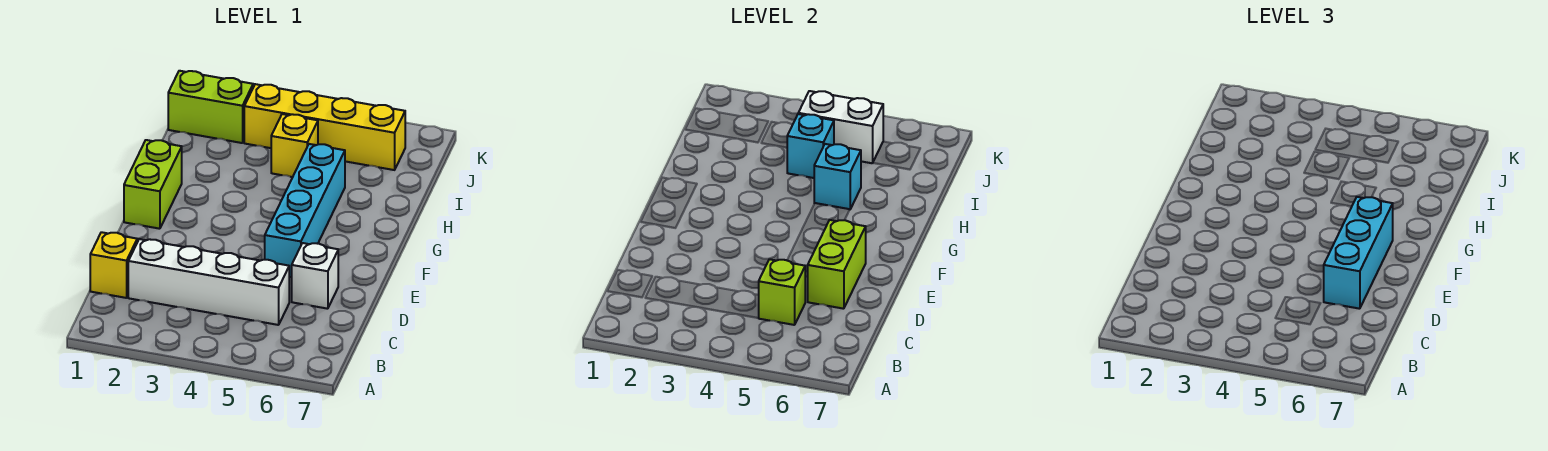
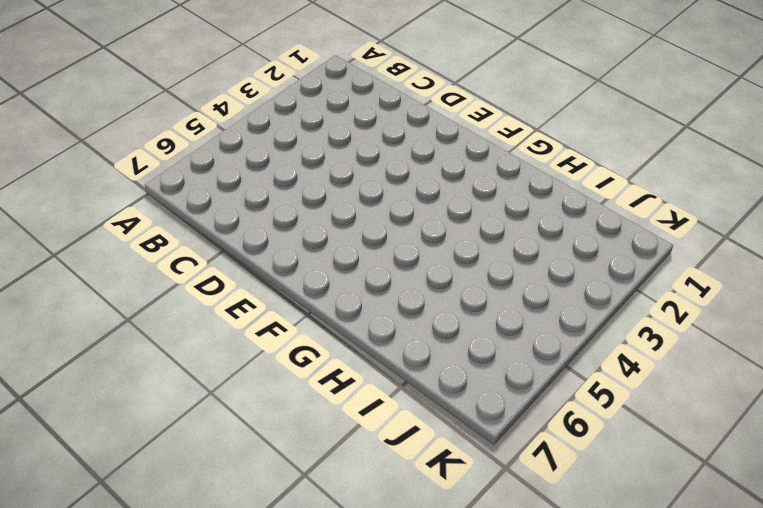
none -> yellow 1x1 brick [90,232,137,298]
none -> white 1x4 brick [128,239,289,325]
none -> white 1x1 brick [292,243,338,309]

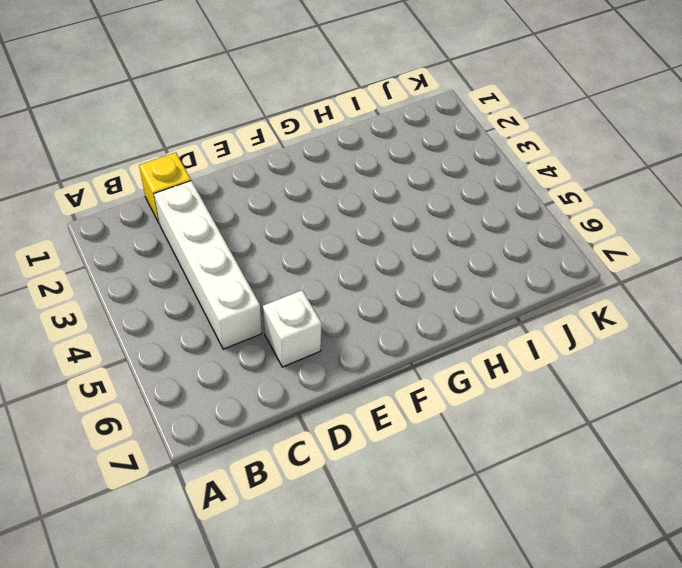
none -> cyan 1x4 brick [265,144,345,277]
none -> lime 1x2 brick [124,140,182,229]
none -> yellow 1x1 brick [271,114,318,177]

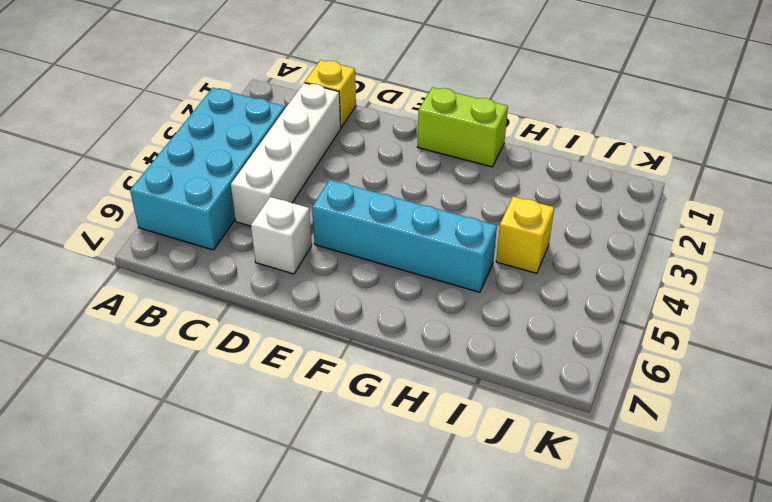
cyan 2x4 brick [130,88,285,250] -> none
none -> lime 1x2 brick [168,71,253,143]
none -> yellow 1x4 brick [244,84,405,170]
none -> lime 1x1 brick [759,259,805,325]

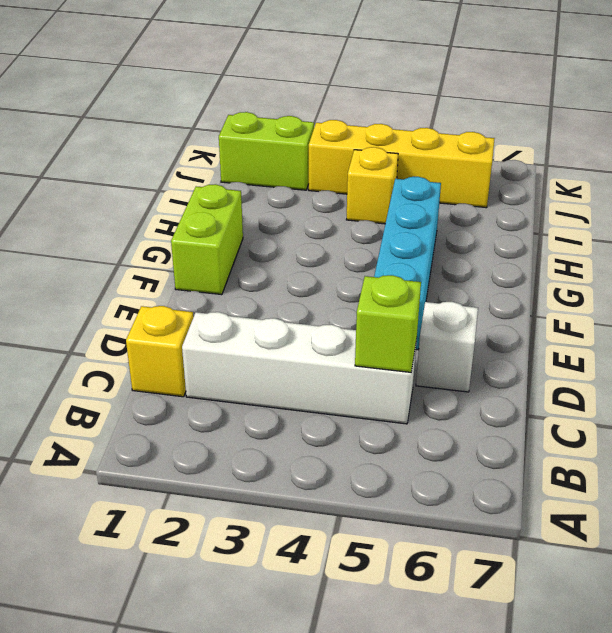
none -> lime 1x2 brick [807,220,866,309]
none -> cyan 1x1 brick [814,144,861,209]
none -> cyan 1x1 brick [787,114,834,178]

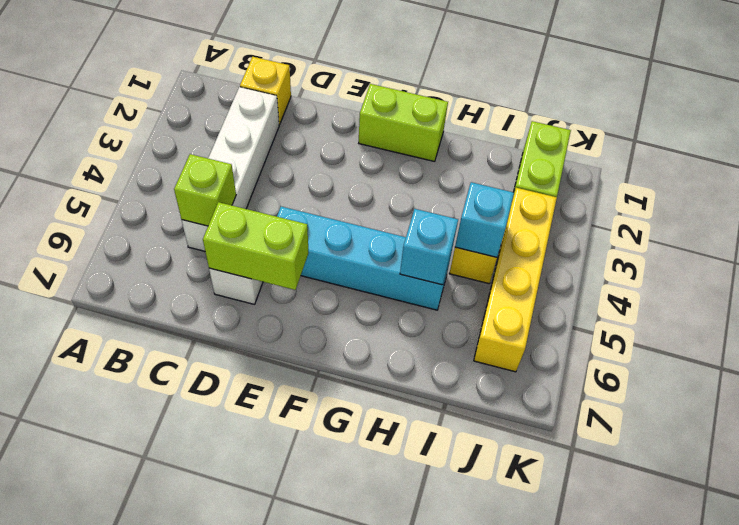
none -> white 1x2 brick [798,91,883,163]
none -> cyan 1x3 brick [1324,197,1393,309]

